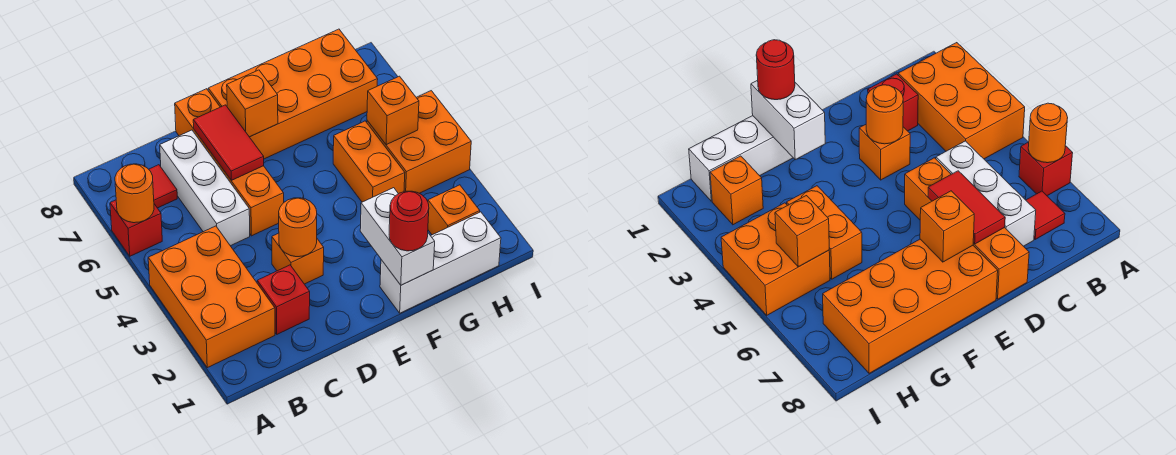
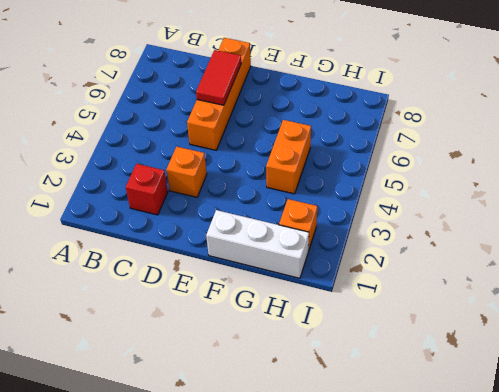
none -> orange 2x3 brick [148,226,275,368]
none -> red 1x1 brick [110,200,162,256]
none -> red 1x1 tile [149,165,177,208]

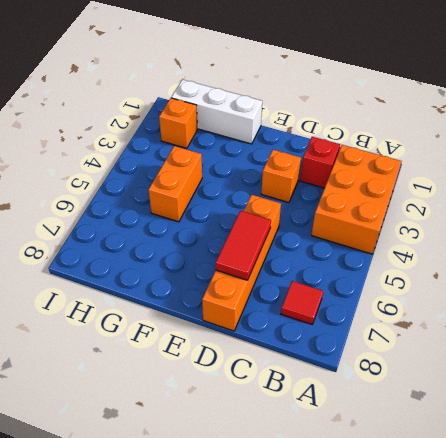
none -> red 1x1 brick [110,200,162,256]
none -> white 1x3 brick [160,130,250,246]
none -> orange 2x4 brick [208,29,378,159]

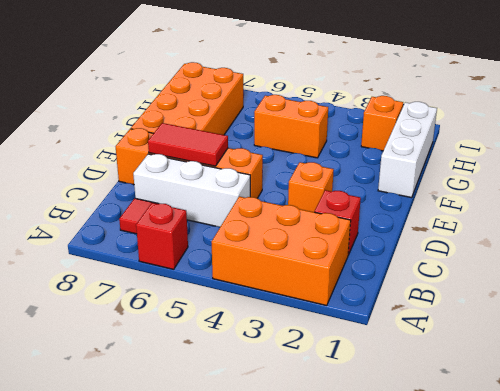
none -> orange 2x2 brick [367,91,471,193]
none -> orange 1x1 round brick [115,164,154,223]
none -> orange 1x1 round brick [279,198,317,257]

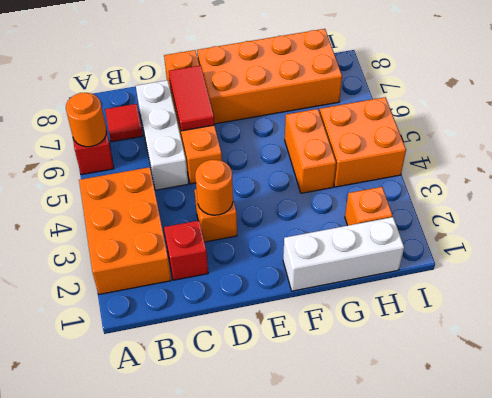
none -> orange 1x1 brick [227,70,278,137]
none -> white 1x2 brick [360,188,435,285]
none -> orange 1x1 brick [367,76,419,145]

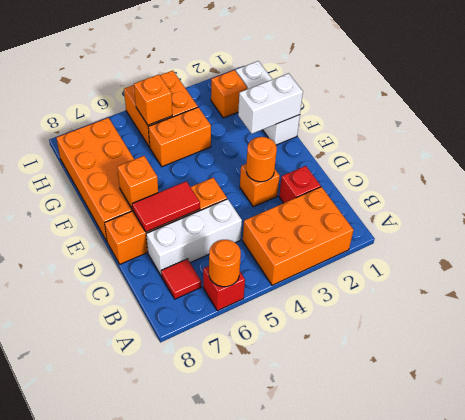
none -> red 1x1 round brick [389,191,429,251]

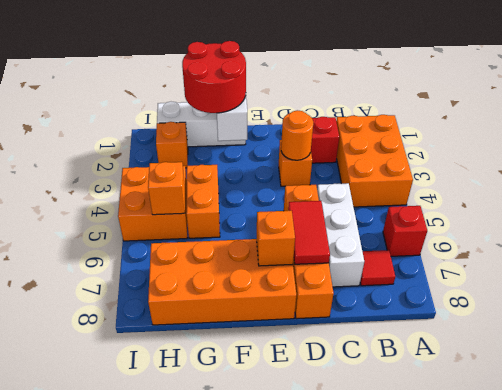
red 2x2 round brick [182,41,246,113] -> red 1x1 round brick [389,191,429,251]
none -> orange 1x1 round brick [115,164,154,223]

